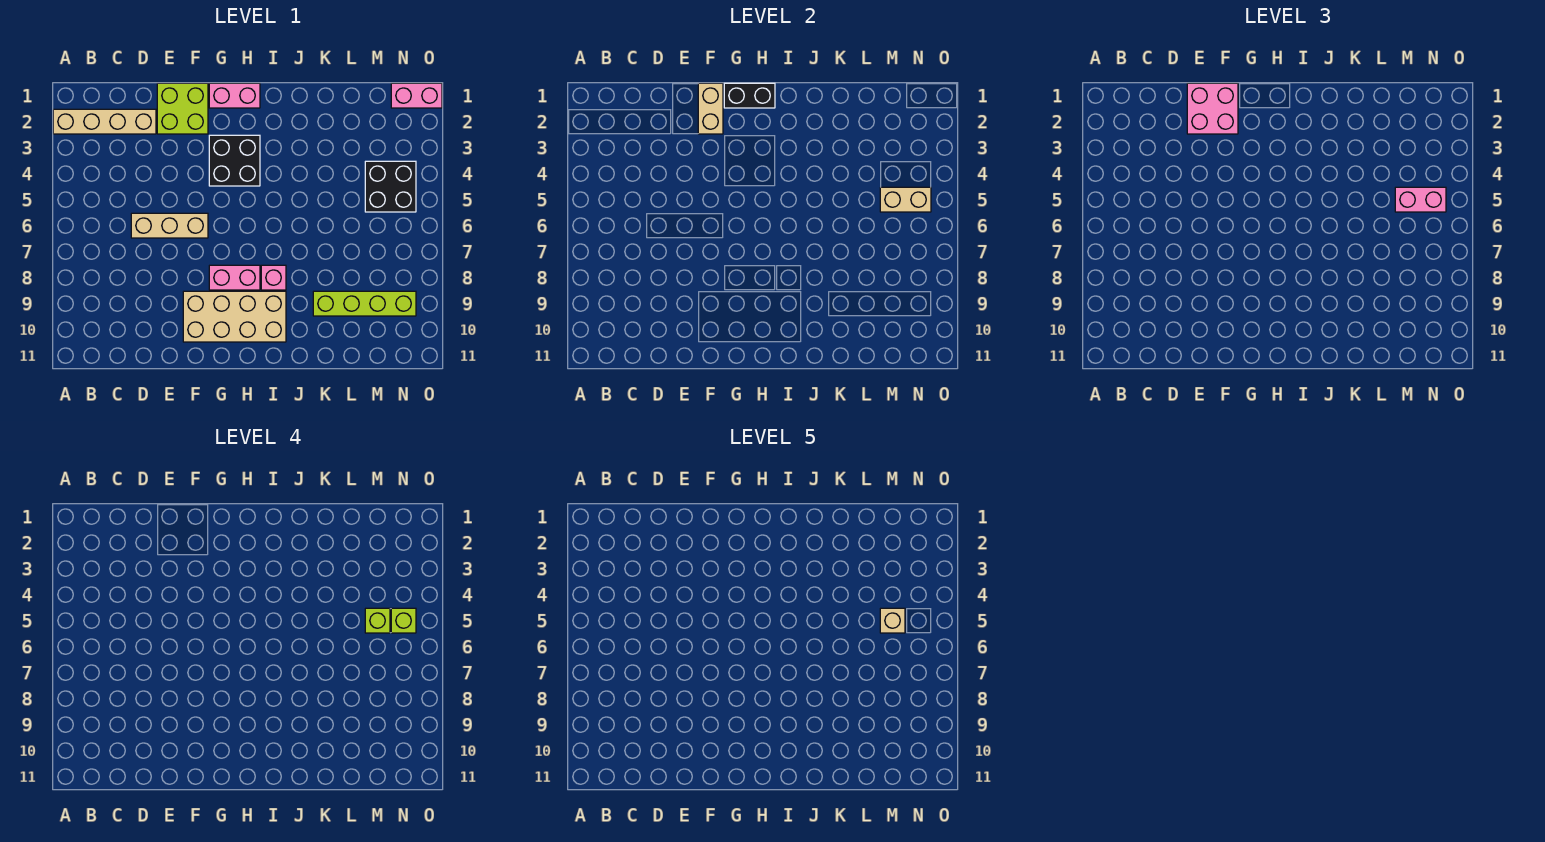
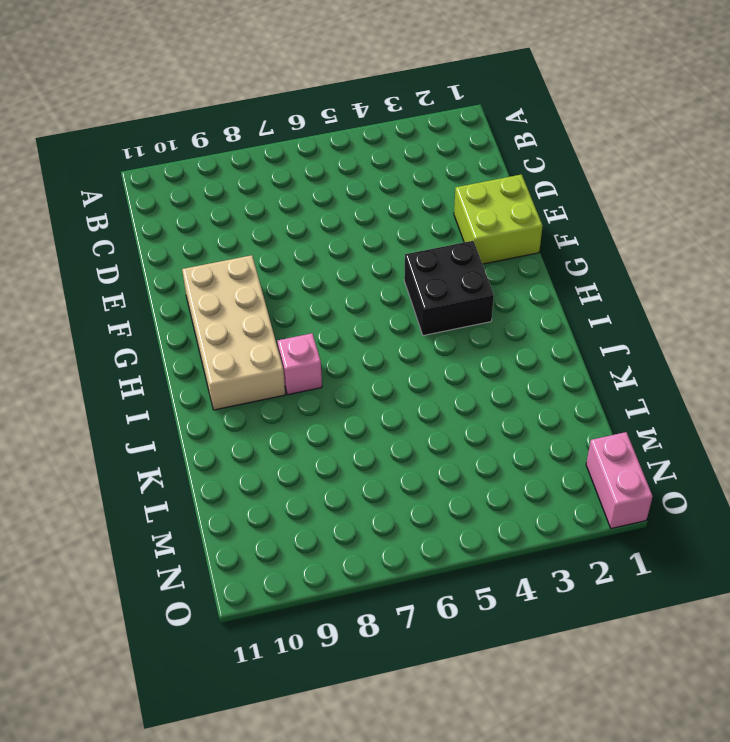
none -> tan 1x4 brick [53,109,156,134]
none -> tan 1x3 brick [131,213,208,238]
none -> pink 1x2 brick [209,83,260,108]

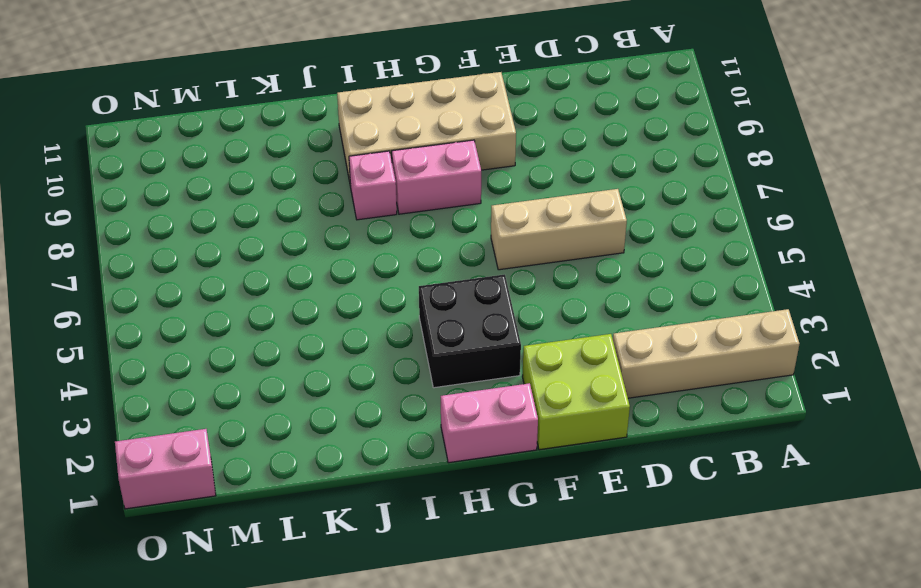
none -> lime 1x4 brick [313,291,416,316]
none -> black 2x2 brick [365,161,416,212]
none -> tan 1x2 brick [698,83,723,134]

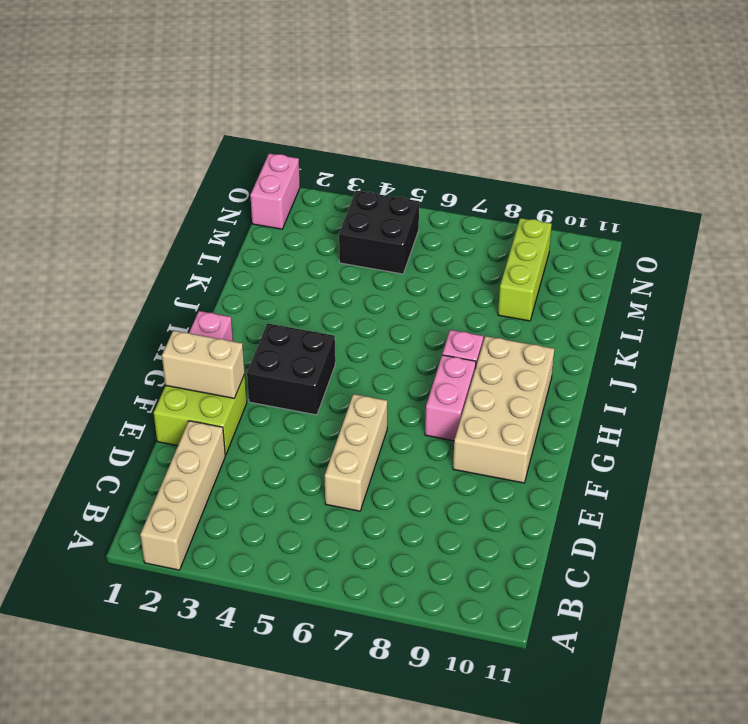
lime 1x3 brick [498,218,552,321] -> lime 1x4 brick [313,291,416,316]
none -> black 1x2 brick [724,83,775,108]
none -> tan 1x2 brick [880,187,931,212]
none -> pink 2x2 brick [1187,83,1238,134]

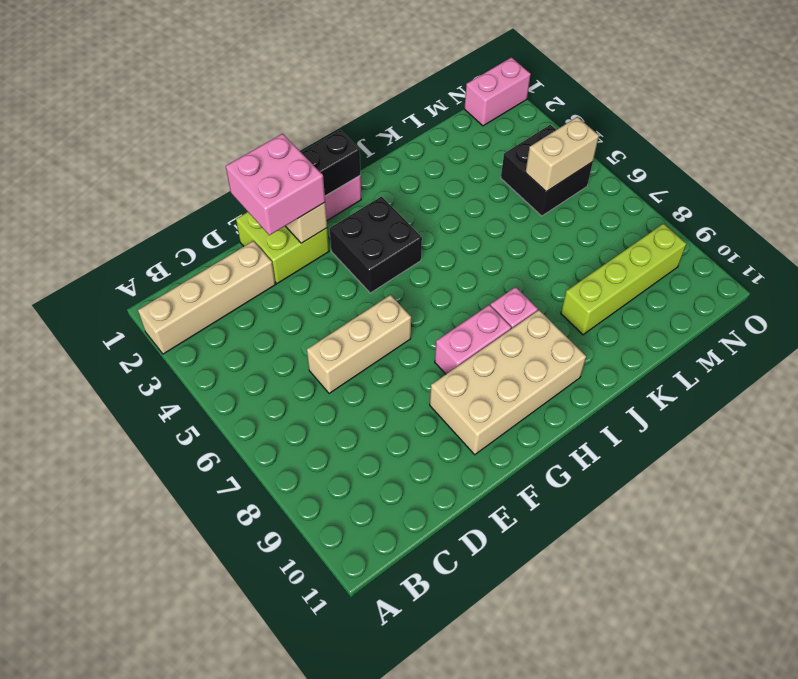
none -> pink 1x2 brick [1395,187,1446,212]
none -> lime 1x1 brick [365,608,390,633]
none -> lime 1x1 brick [391,608,416,633]

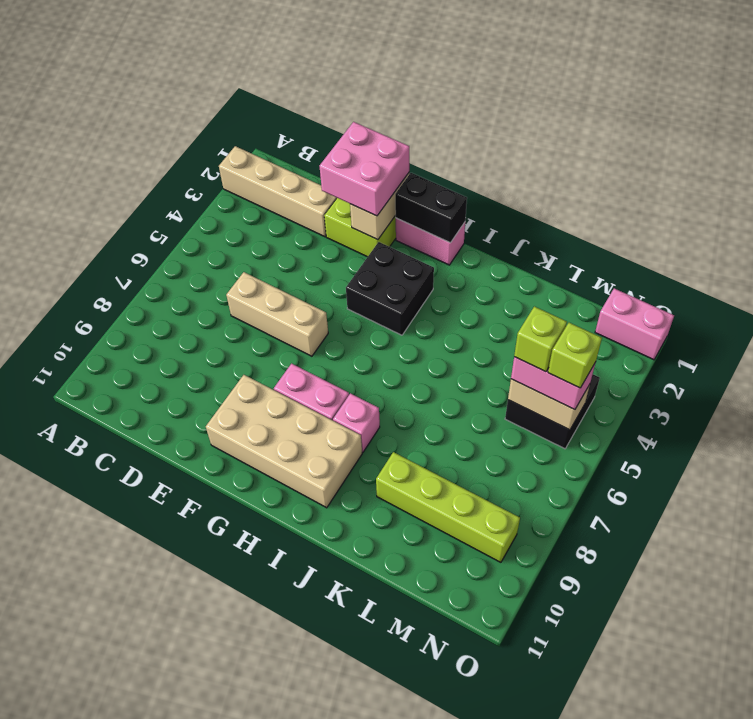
none -> tan 1x1 brick [880,608,905,633]

